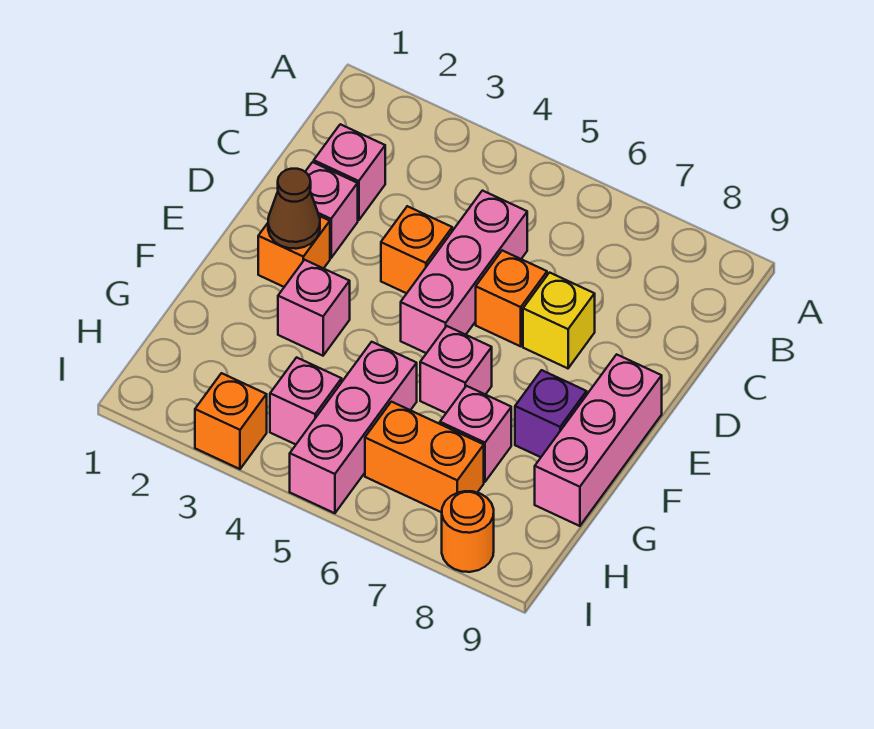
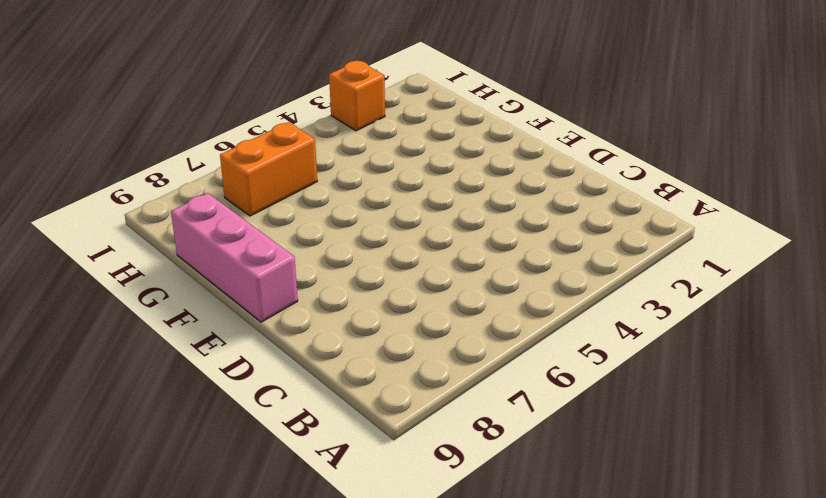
none -> pink 1x1 brick [314,124,385,220]
none -> pink 1x3 brick [401,191,527,353]
none -> pink 1x1 brick [305,162,358,258]

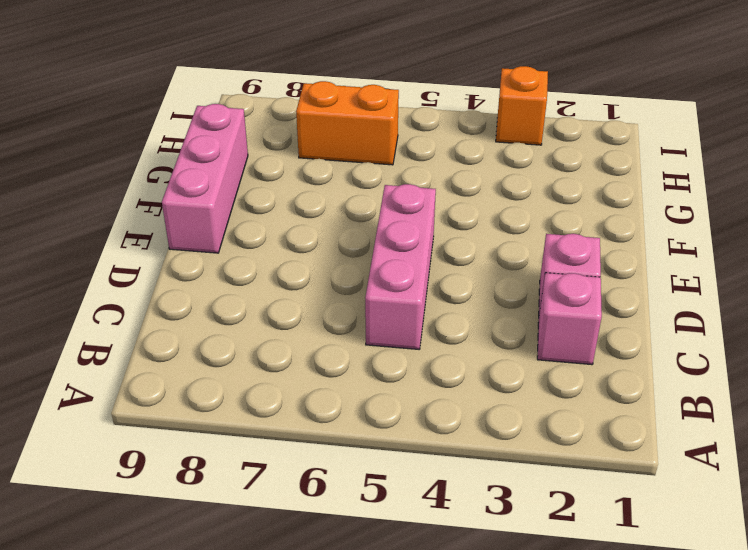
none -> orange 1x1 brick [381,206,452,293]
none -> orange 1x1 brick [476,250,547,346]
none -> yellow 1x1 brick [523,273,595,368]

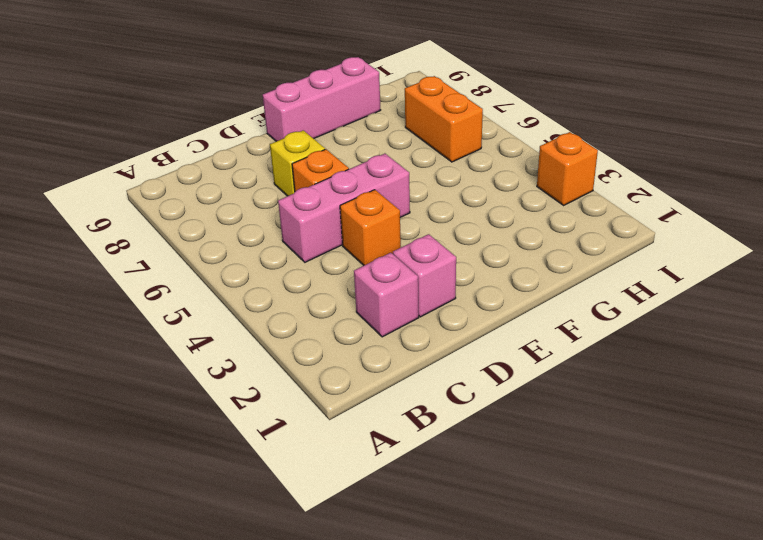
none -> orange 1x1 brick [258,216,330,287]
none -> pink 1x1 brick [278,260,350,356]
none -> pink 1x1 brick [420,326,492,413]

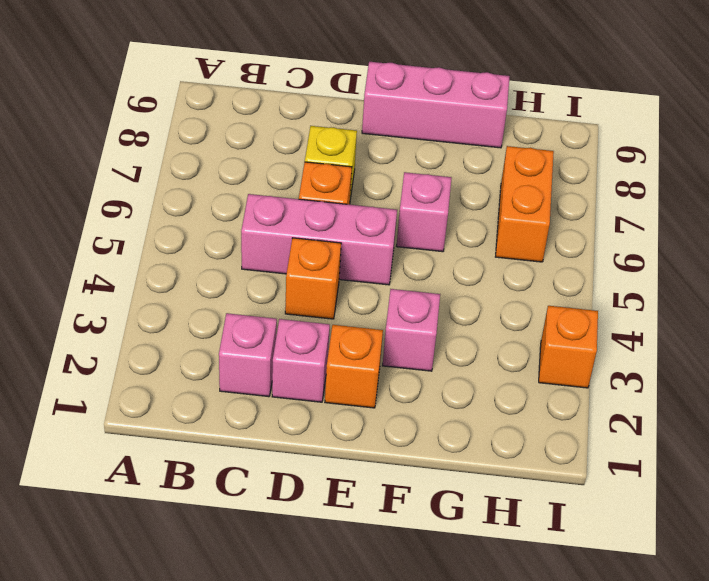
none -> purple 1x1 brick [515,370,587,457]
none -> pink 1x3 brick [290,342,417,513]
none -> pink 1x1 brick [440,386,511,482]

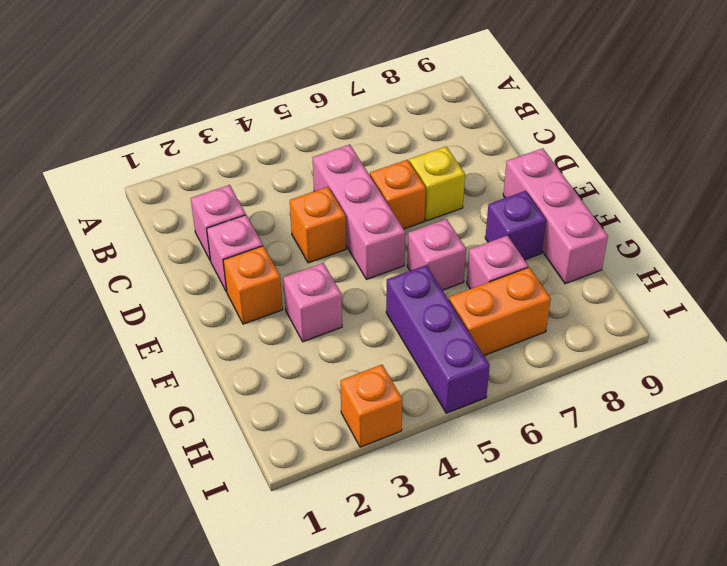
purple 1x3 brick [386,265,490,413] -> pink 1x3 brick [290,342,417,513]
none -> pink 1x1 brick [270,357,342,444]
none -> orange 1x1 round brick [442,491,494,572]
none -> brown 1x1 cone [268,169,320,249]

